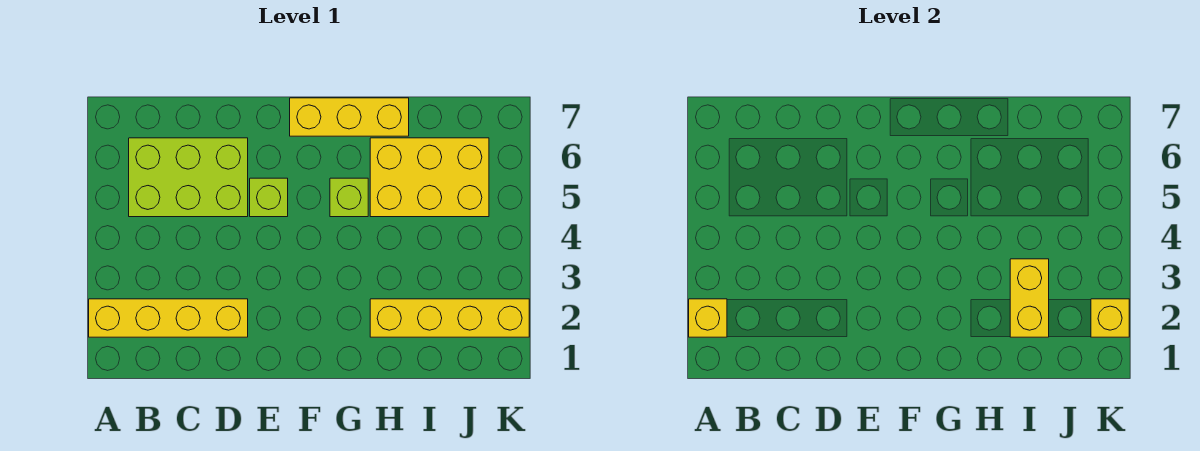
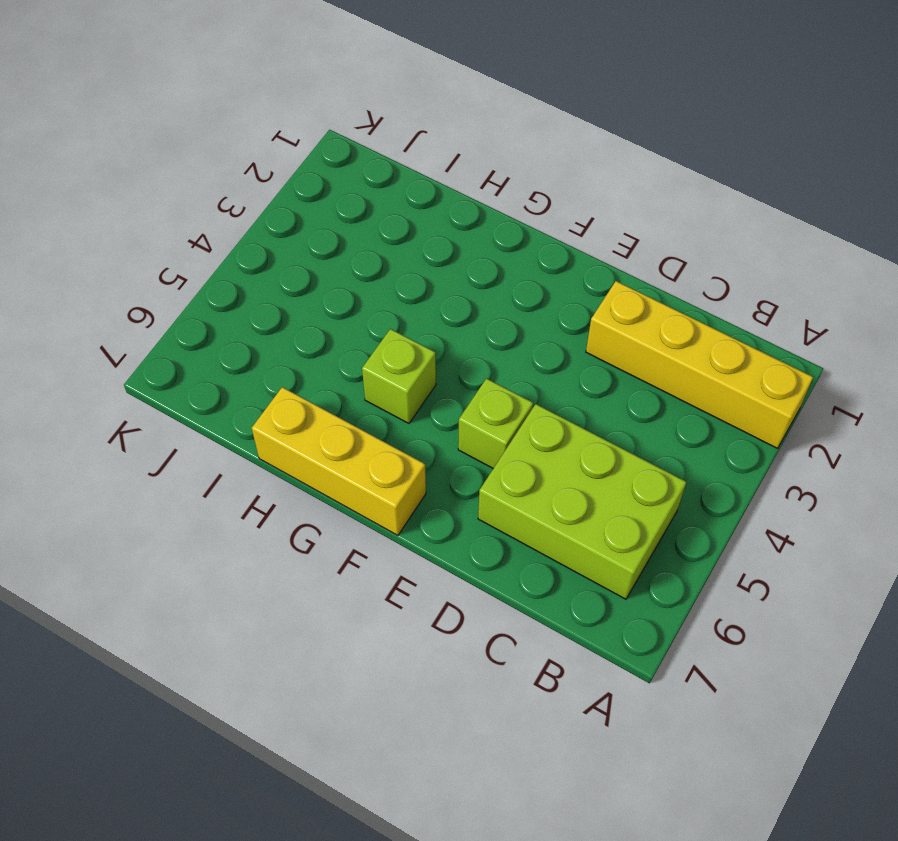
none -> yellow 1x4 brick [370,299,529,337]
none -> yellow 2x3 brick [370,138,489,217]

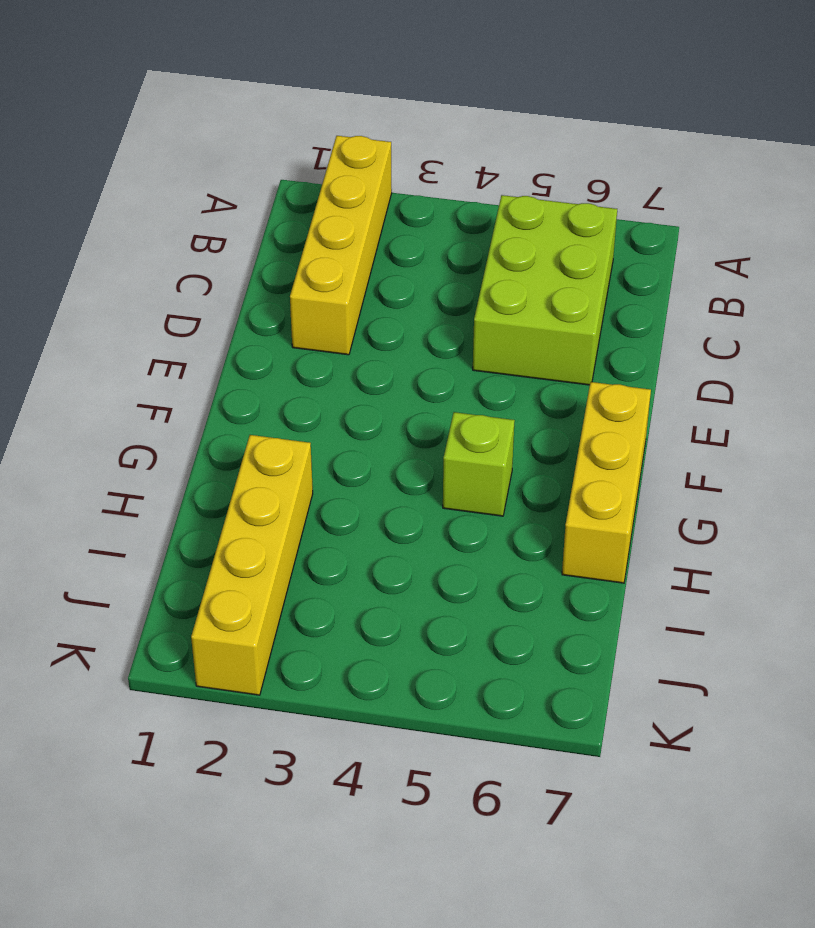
none -> lime 1x1 brick [250,178,288,217]
none -> yellow 2x3 brick [370,138,489,217]

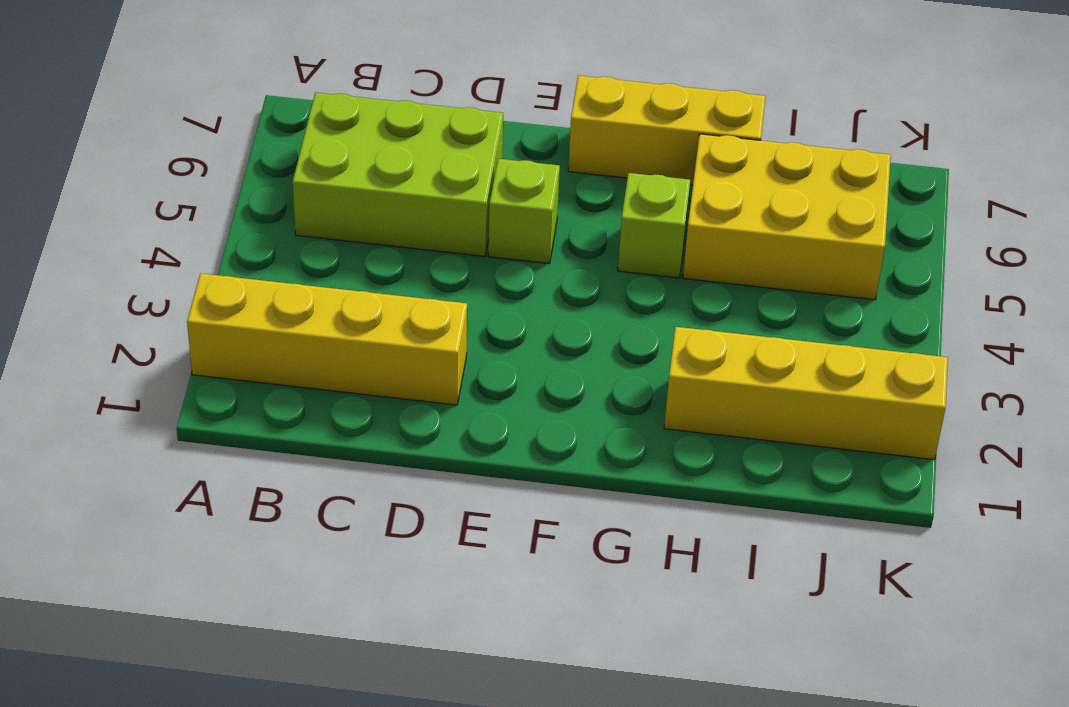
none -> yellow 1x1 brick [689,299,727,337]
none -> yellow 1x2 brick [1010,259,1049,337]

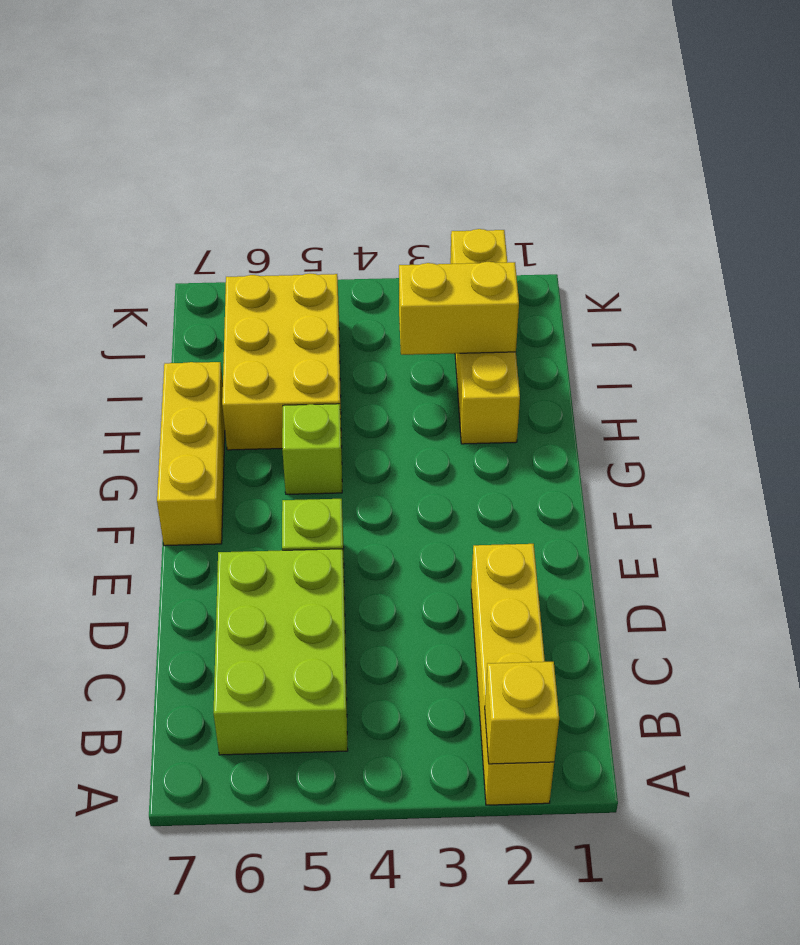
none -> yellow 1x1 brick [1091,299,1129,337]

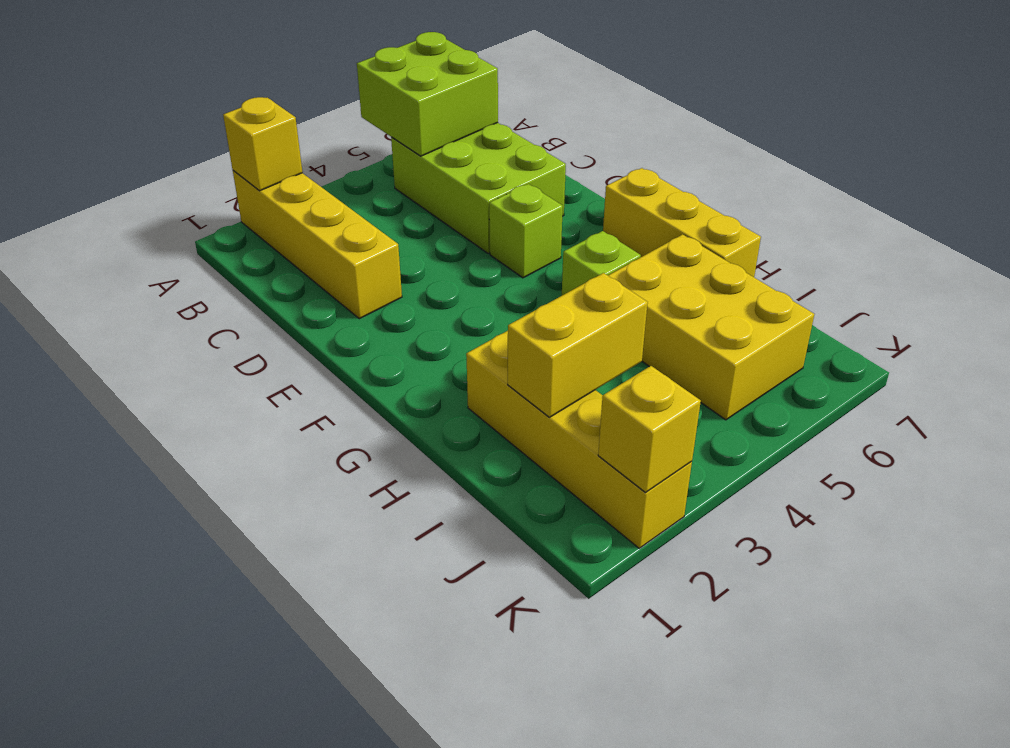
lime 2x2 brick [357,32,498,156] -> none

